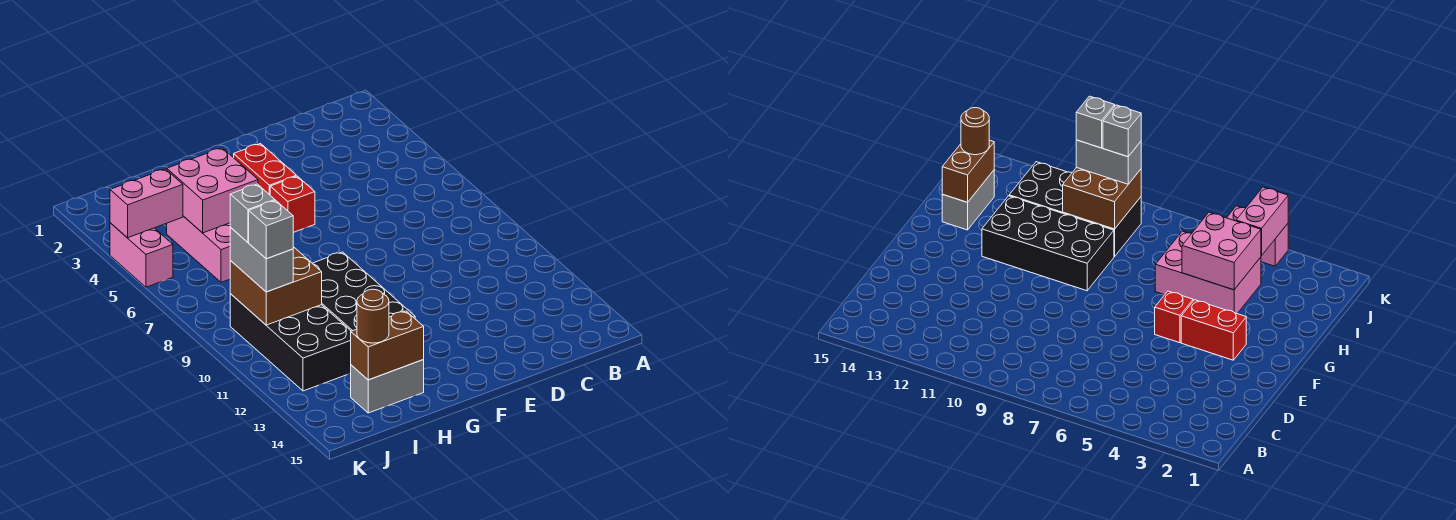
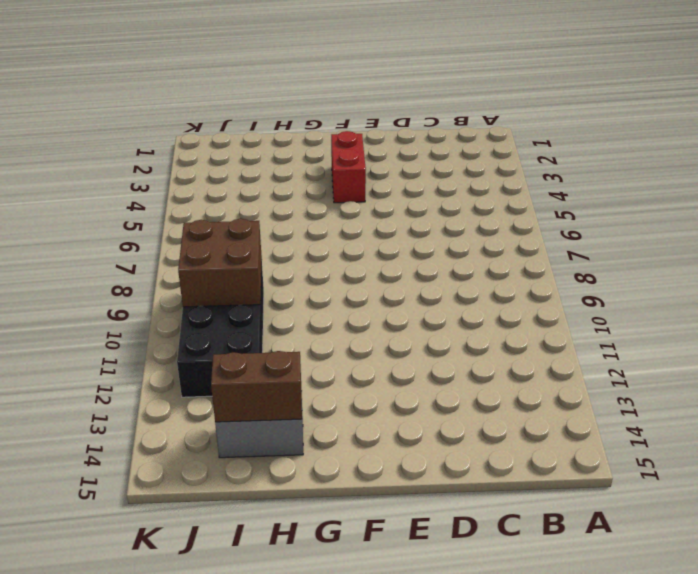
none -> red 1x1 brick [270,176,315,232]
none -> black 2x4 brick [312,252,415,331]
none -> pink 2x3 brick [167,216,231,282]

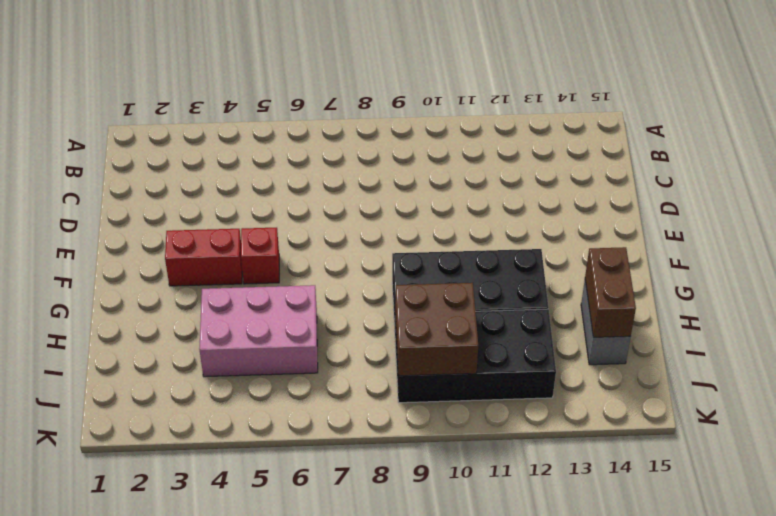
none -> pink 1x2 brick [110,223,173,287]
none -> pink 2x2 brick [167,148,258,233]
none -> pink 1x2 brick [110,169,183,238]

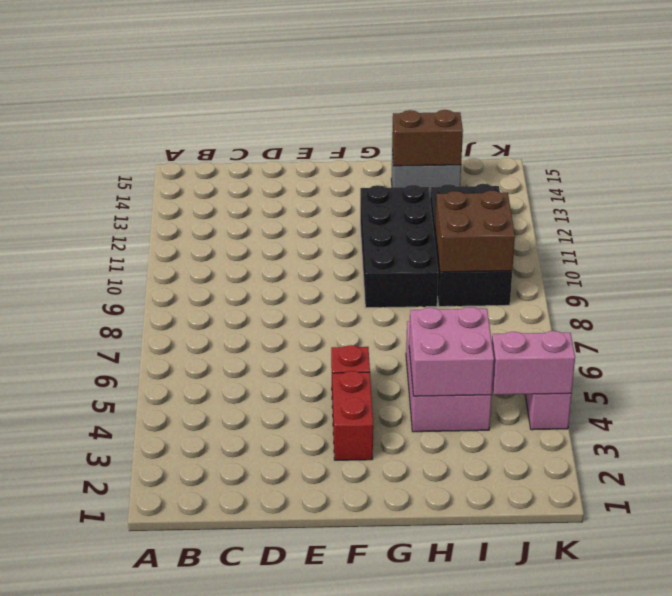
none -> brown 1x1 round brick [357,289,389,343]
none -> grey 1x2 brick [230,228,293,292]
none -> grey 1x1 brick [230,184,275,242]

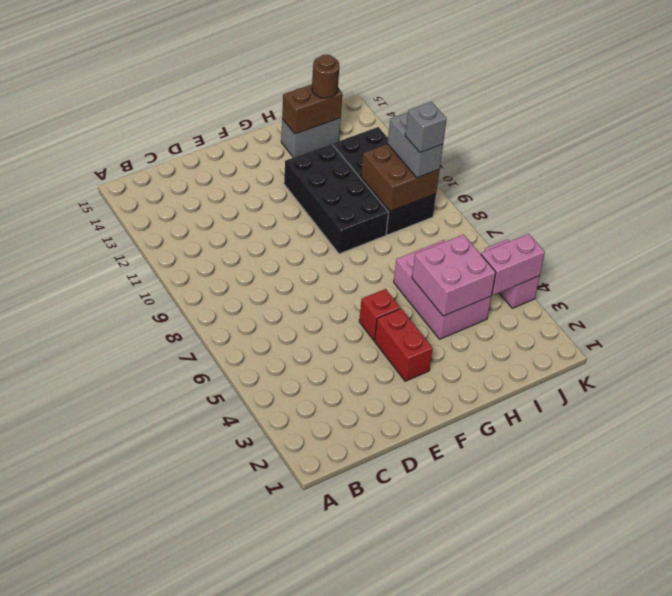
none -> grey 1x1 brick [249,200,293,259]

